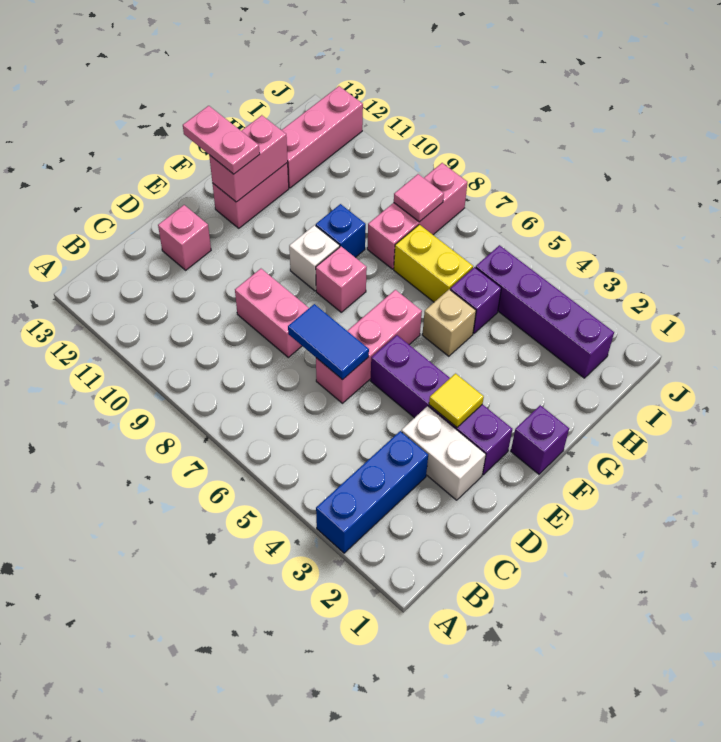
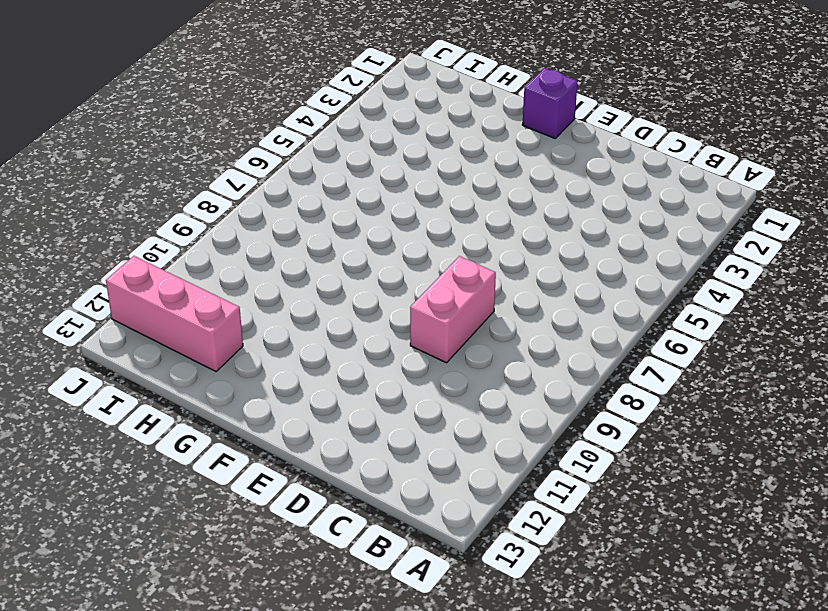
none -> blue 1x3 brick [316,431,428,553]
none -> white 1x2 brick [401,406,486,500]
none -> pink 1x3 brick [316,290,422,403]

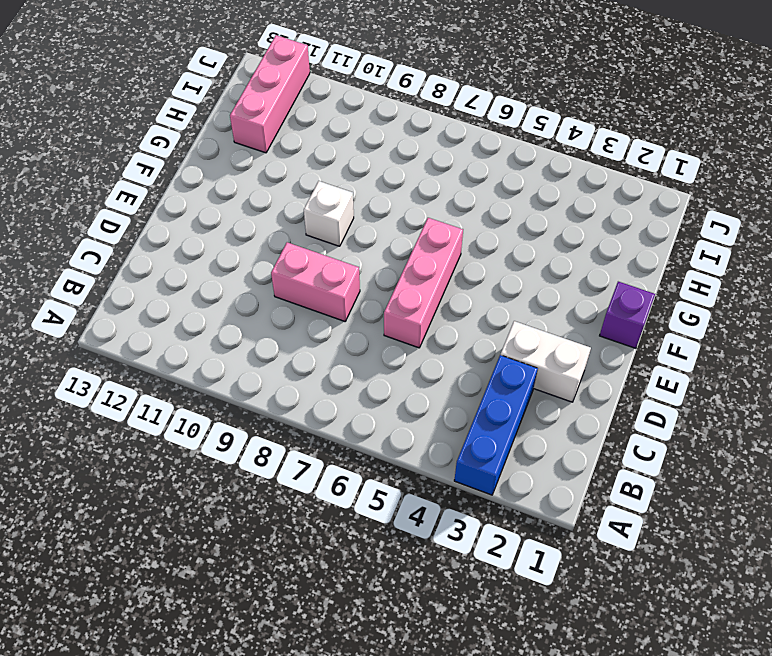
none -> pink 1x1 brick [158,205,211,270]
none -> purple 1x4 brick [370,335,512,475]
none -> pink 1x1 brick [316,246,367,312]

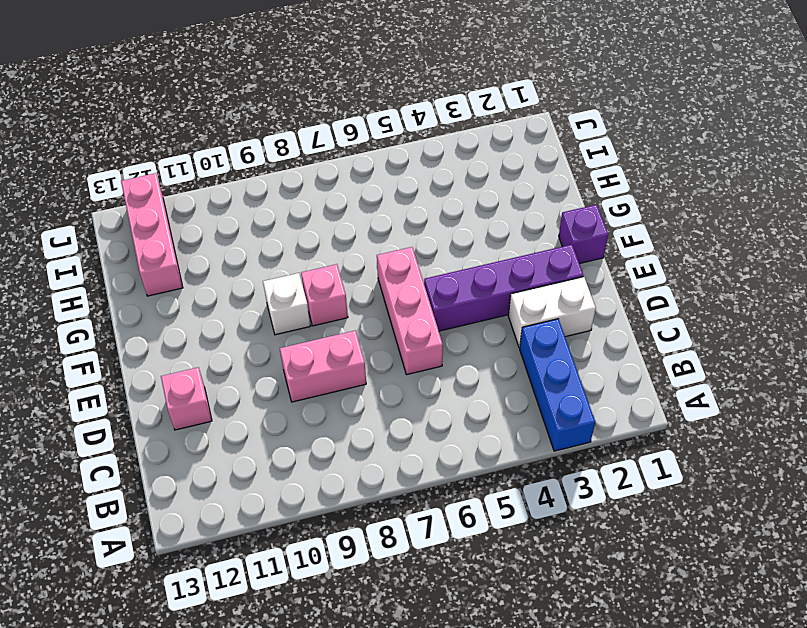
none -> pink 1x2 brick [212,163,289,228]
none -> tan 1x1 brick [422,289,476,356]
none -> blue 1x1 brick [316,204,366,257]

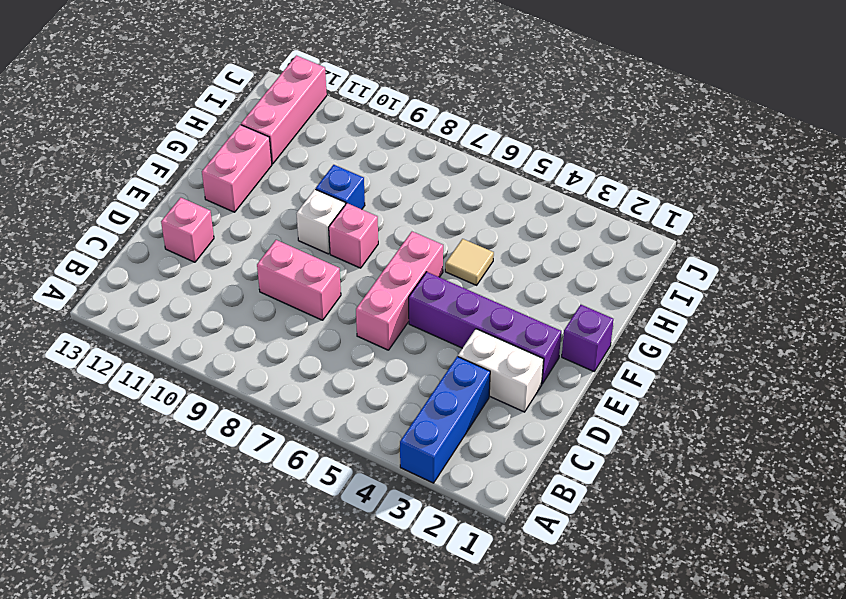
tan 1x1 tile [445,239,494,285] -> tan 1x1 brick [422,289,476,356]
none -> purple 1x1 brick [450,267,501,334]
none -> yellow 1x2 brick [394,225,473,302]
none -> pink 1x3 brick [367,163,467,269]

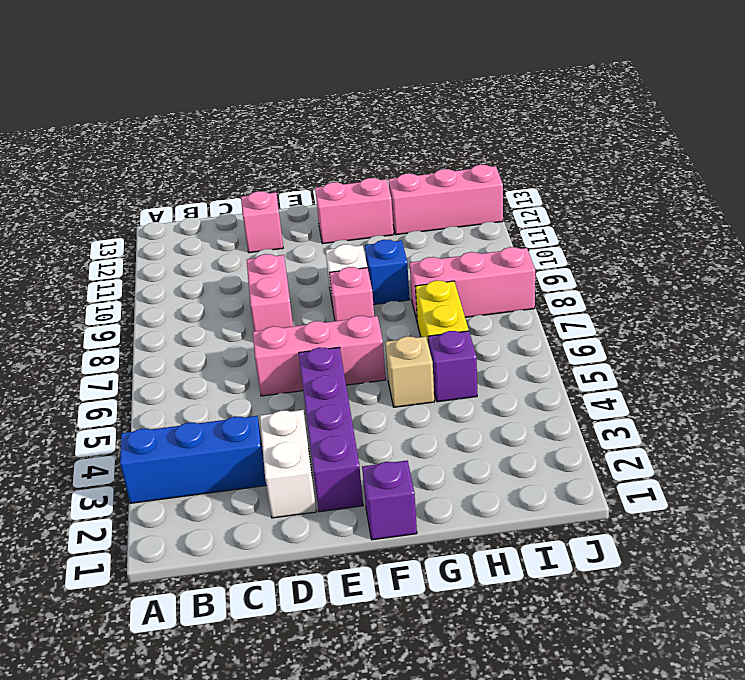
none -> purple 1x4 brick [476,245,614,378]
none -> blue 1x2 tile [288,304,369,380]
none -> yellow 1x1 tile [429,374,484,427]

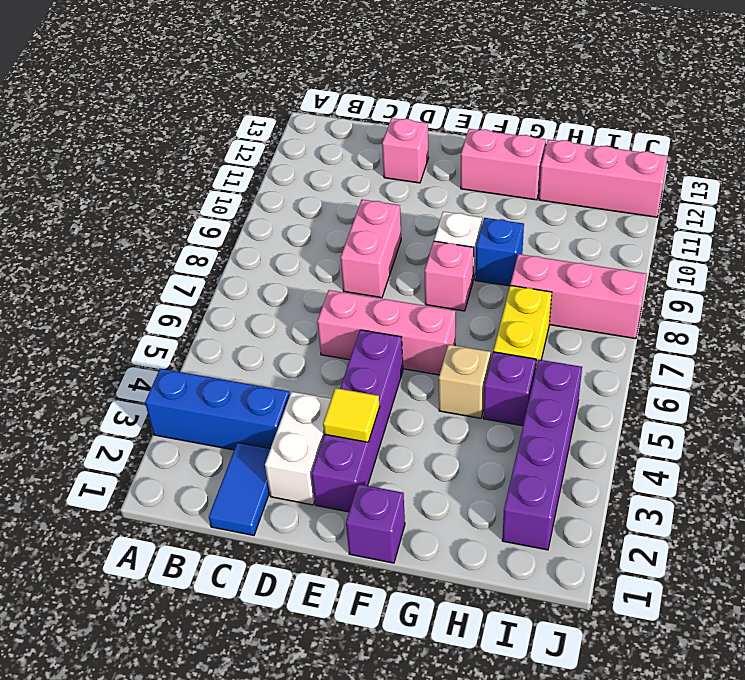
blue 1x2 tile [209,442,270,535] -> blue 1x2 tile moved to [288,304,369,380]
none -> pink 1x2 brick [209,115,288,202]
none -> pink 1x1 tile [394,174,444,222]
none -> pink 1x2 plate [183,106,260,174]

